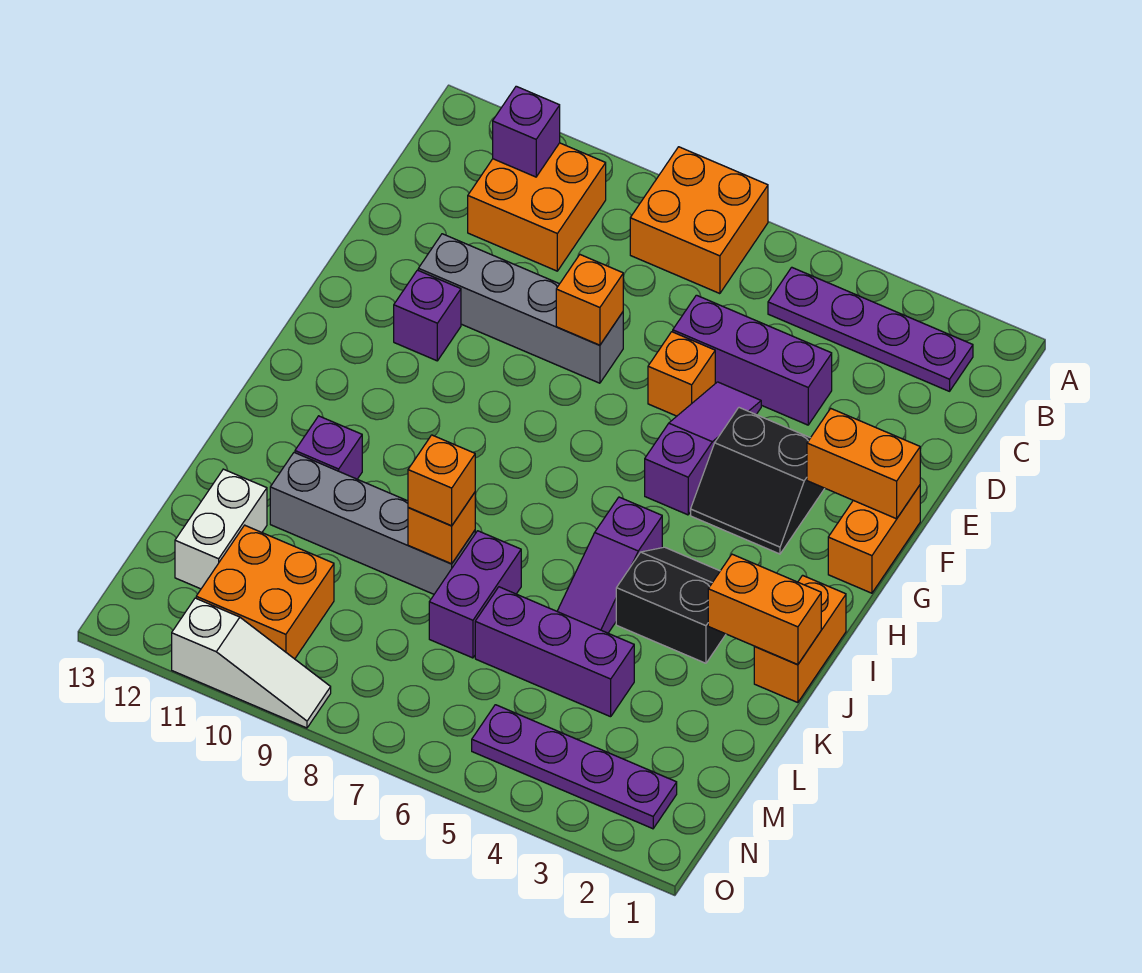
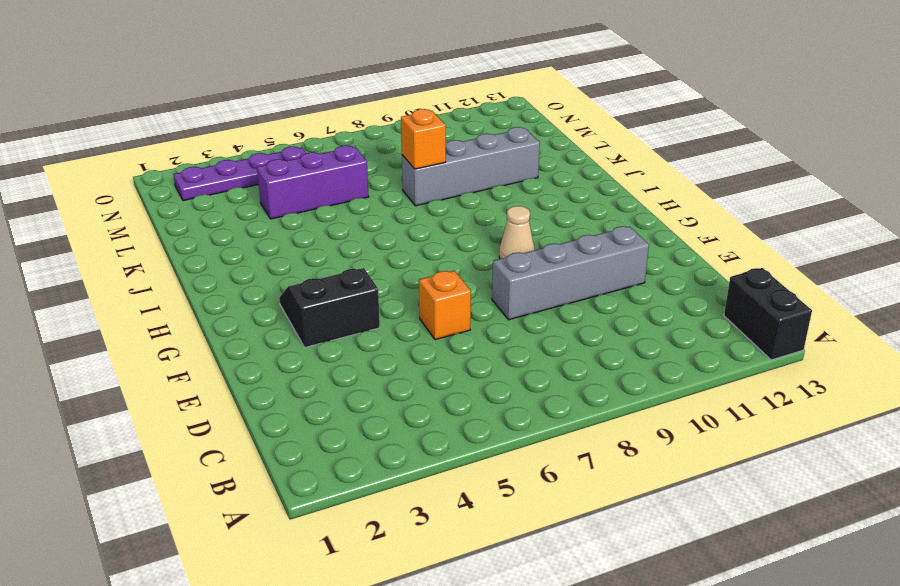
black 1x2 brick [724,268,812,360] -> none
tan 1x1 cone [499,206,535,259] -> none
none -> orange 2x2 brick [630,147,768,294]
none -> purple 1x4 plate [768,267,973,391]
none -> orange 2x2 brick [468,143,606,271]

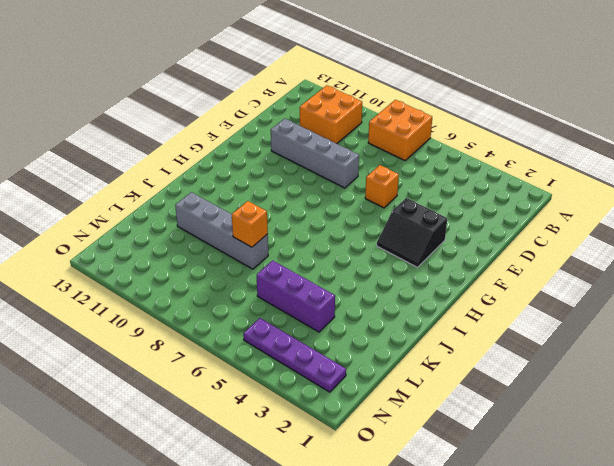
none -> purple 1x4 plate [768,267,973,391]
none -> purple 1x3 brick [673,295,832,425]
none -> purple 1x3 slope [645,382,761,515]

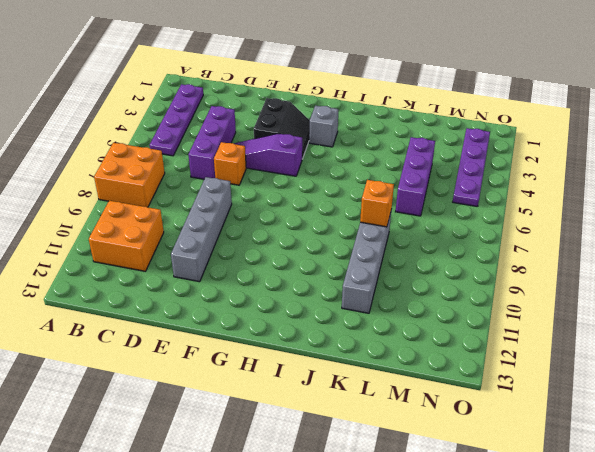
grey 1x1 brick [309,106,338,147] -> none
none -> orange 1x2 brick [828,485,920,593]
none -> purple 1x1 brick [394,270,461,361]
none -> orange 1x2 brick [754,575,846,703]

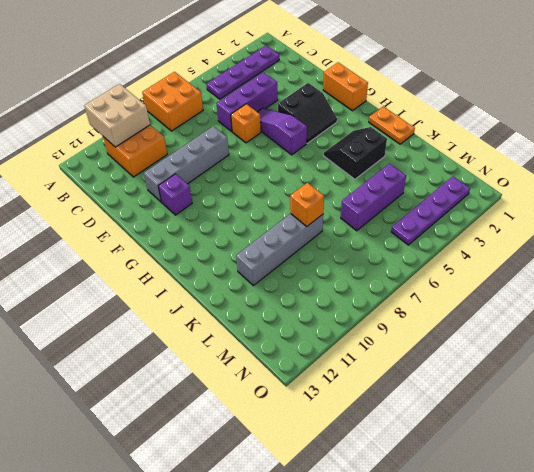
tan 2x2 brick [84,84,150,147] -> purple 1x1 brick [493,86,560,177]
orange 1x2 plate [369,106,415,144] -> orange 1x2 brick [754,575,846,703]
none -> purple 1x3 slope [557,497,662,633]
none -> purple 1x1 brick [295,416,362,479]
none -> purple 1x2 brick [429,531,521,658]

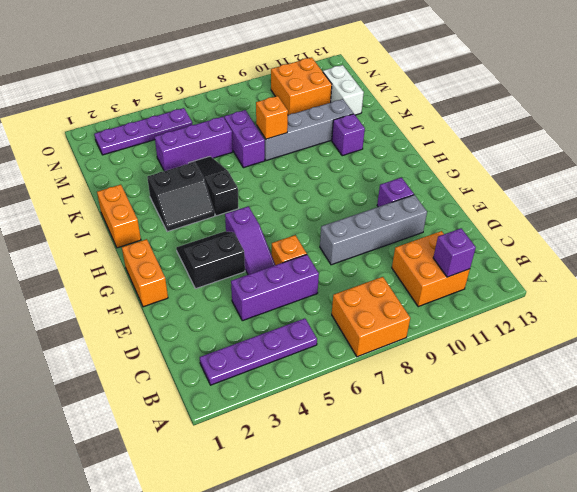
black 1x3 slope [189,156,239,216] -> purple 1x3 slope [557,497,662,633]
none -> white 1x3 slope [172,598,331,728]
none -> orange 1x1 brick [556,255,623,345]
none -> orange 1x2 brick [807,409,920,519]

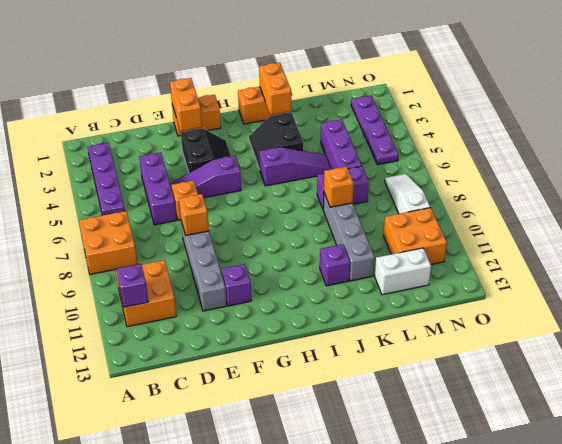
white 1x3 slope [385,174,430,214] -> white 1x3 slope moved to [172,598,331,728]
none -> orange 1x1 brick [408,435,475,526]

